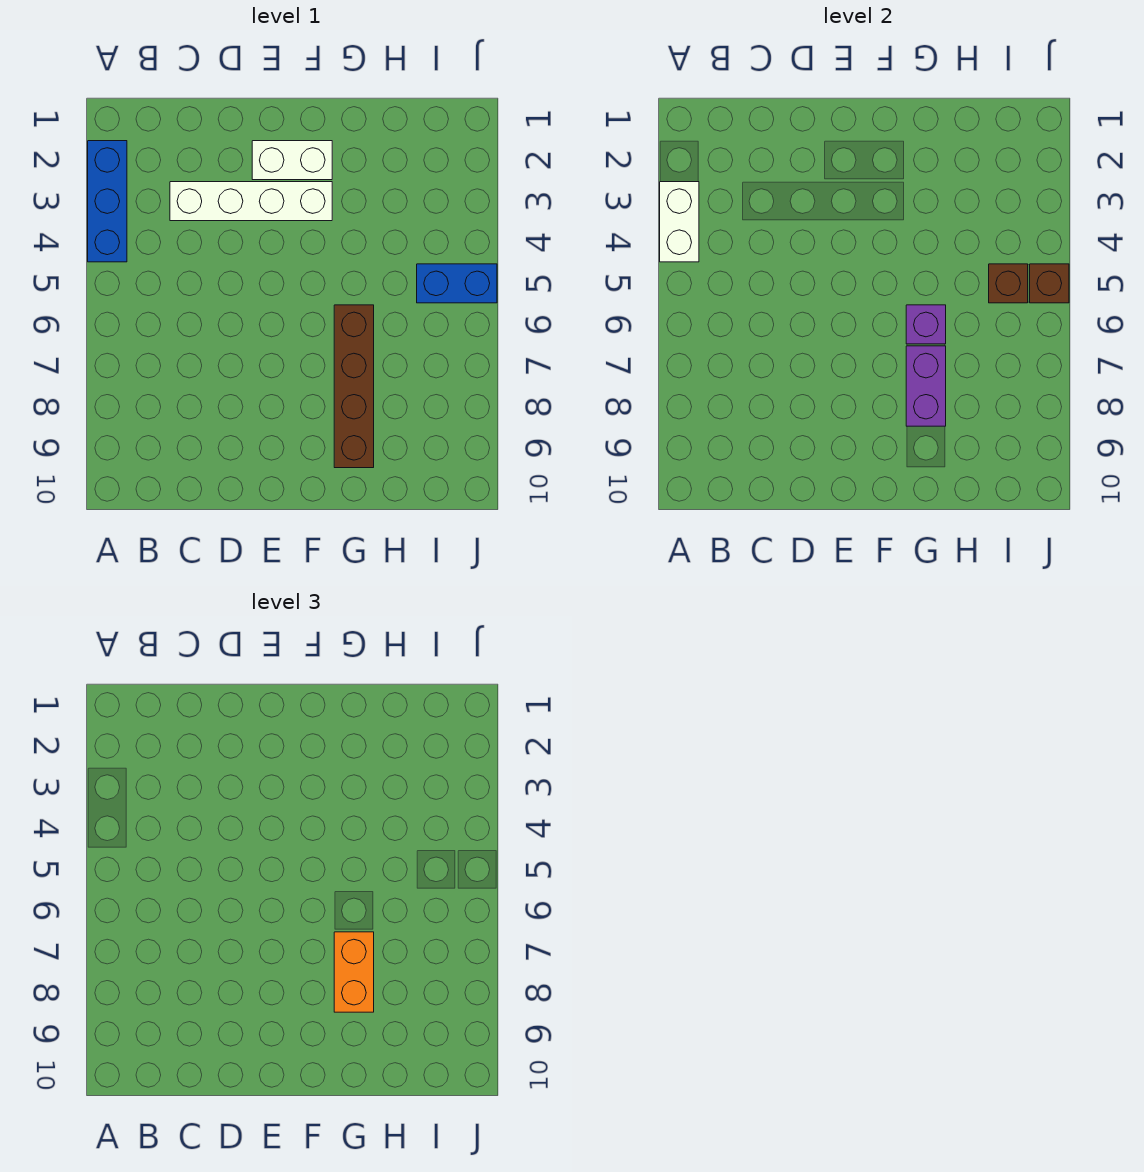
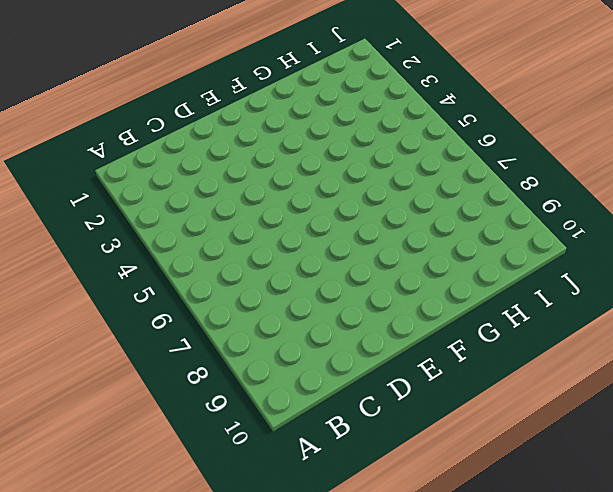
none -> blue 1x3 brick [88,141,127,262]
none -> white 1x4 brick [170,182,332,221]

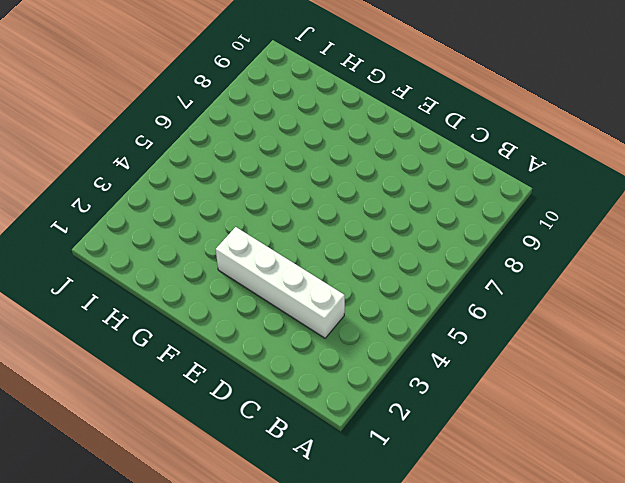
none -> blue 1x3 brick [88,141,127,262]
none -> white 1x2 brick [252,141,332,180]

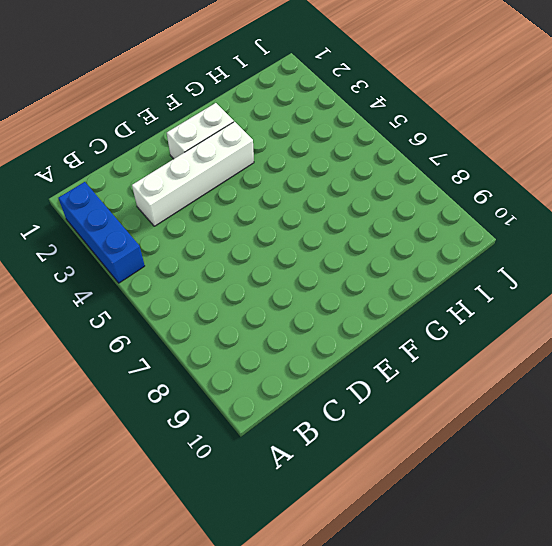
none -> brown 1x4 brick [334,305,374,468]
none -> blue 1x2 brick [417,264,497,303]

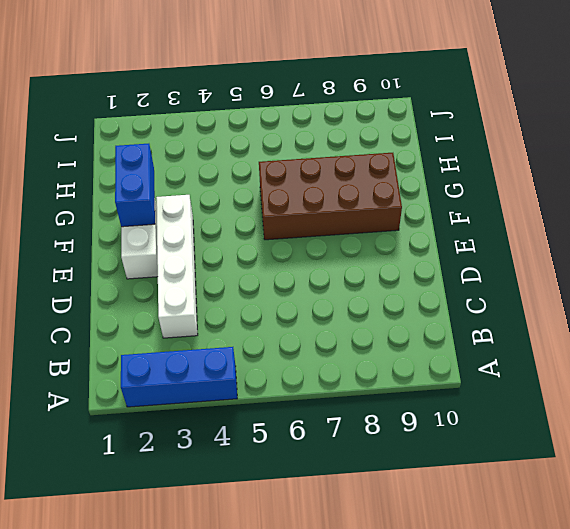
blue 1x2 brick [115,144,155,227] -> blue 1x2 brick moved to [417,264,497,303]
brown 2x4 brick [259,153,402,240] -> brown 1x4 brick [334,305,374,468]
none -> white 1x2 brick [660,182,699,262]
none -> purple 1x1 brick [906,305,946,344]

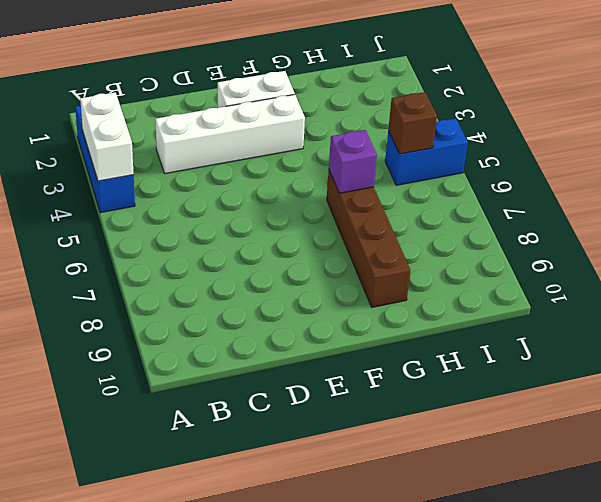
none -> purple 1x2 brick [906,346,946,426]
none -> brown 1x1 brick [1030,264,1069,303]

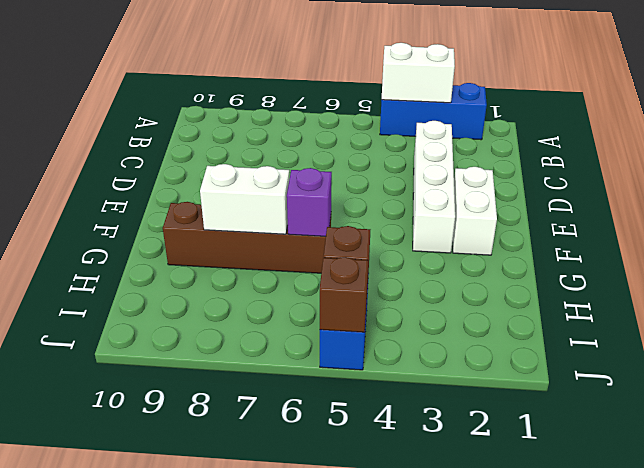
white 1x2 brick [200,164,289,234] -> purple 1x2 brick [906,346,946,426]
none -> orange 1x2 brick [334,932,374,1012]

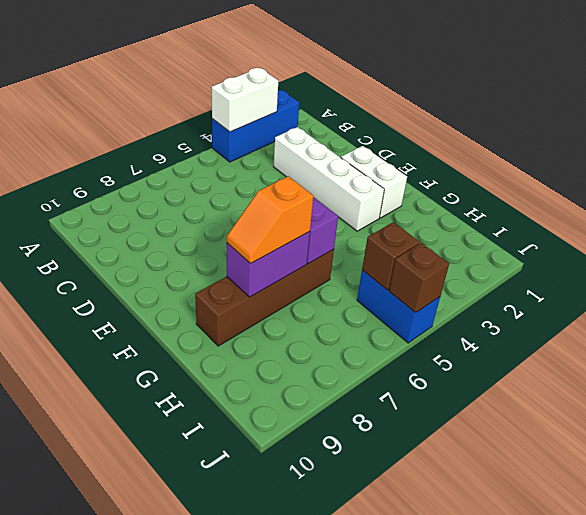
orange 1x2 slope [227,176,313,263] -> orange 1x2 brick [334,932,374,1012]

